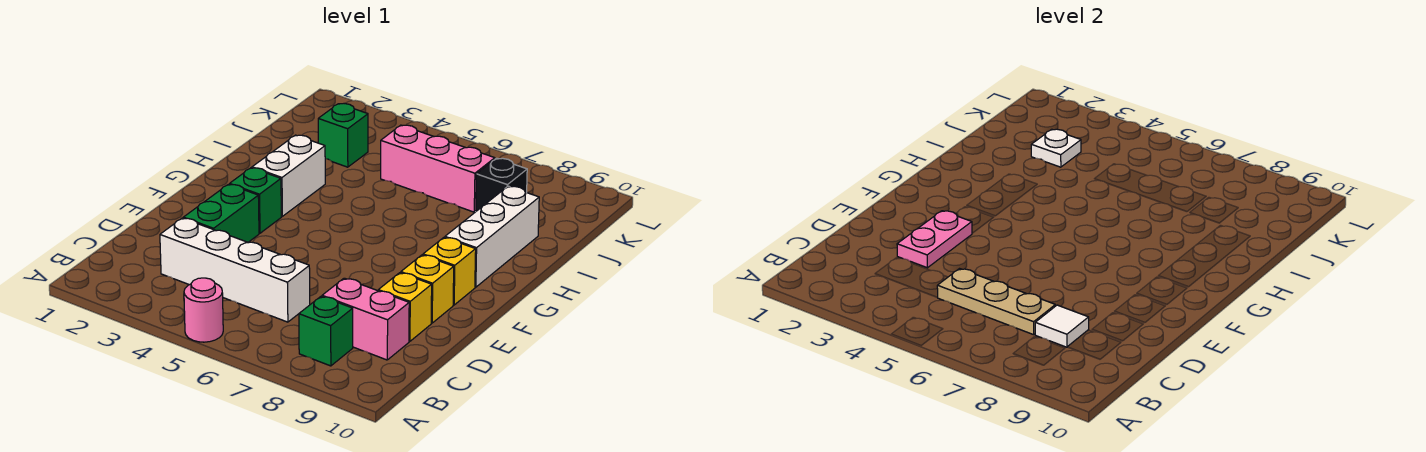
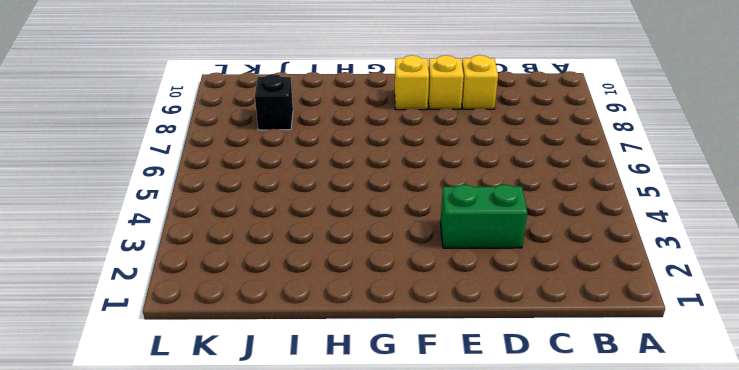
none -> pink 1x1 round brick [184,278,223,342]
none -> green 1x1 brick [299,296,353,366]
none -> white 1x4 brick [160,218,310,322]

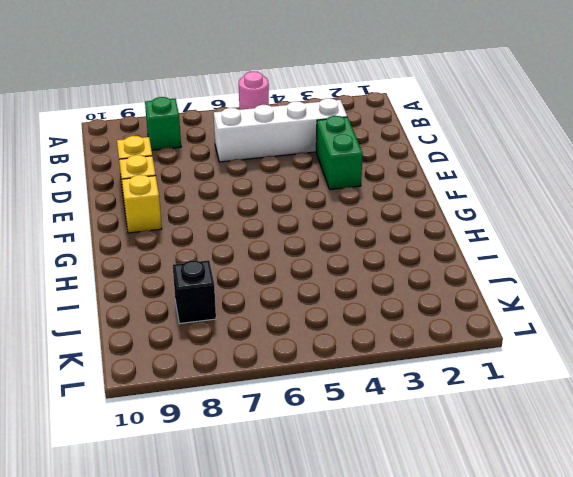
none -> pink 1x2 brick [322,278,409,360]
none -> green 1x1 brick [230,168,281,233]
none -> white 1x2 brick [252,135,325,216]

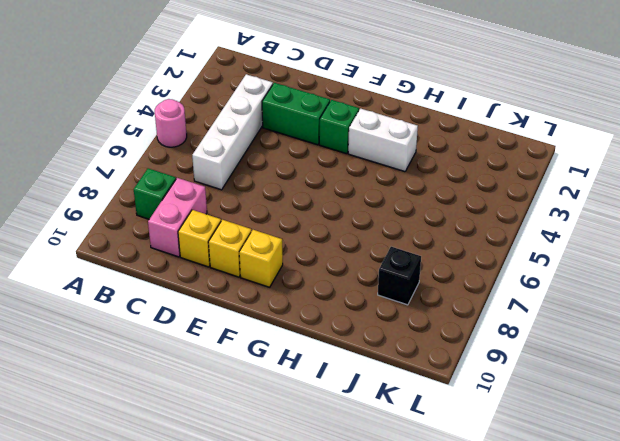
none -> white 1x3 brick [445,186,539,287]
none -> green 1x1 brick [318,104,368,167]
none -> pink 1x3 brick [381,125,495,212]

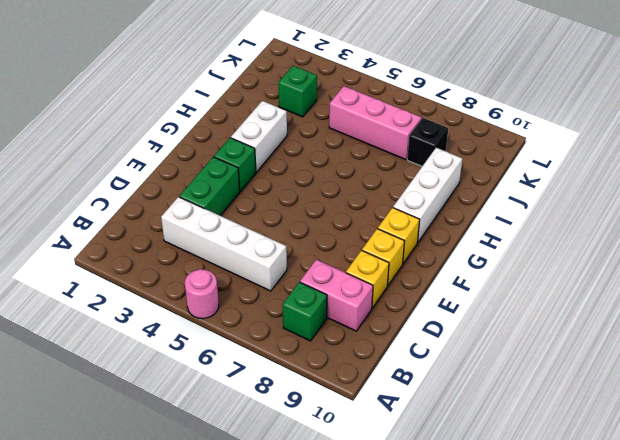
none -> tan 1x3 plate [937,269,1055,335]
none -> white 1x1 tile [1035,305,1089,347]
none -> pink 1x2 plate [897,211,972,268]

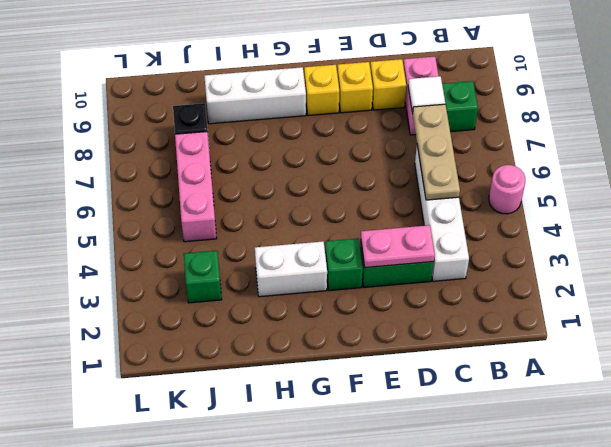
none -> white 1x1 plate [1031,129,1081,167]

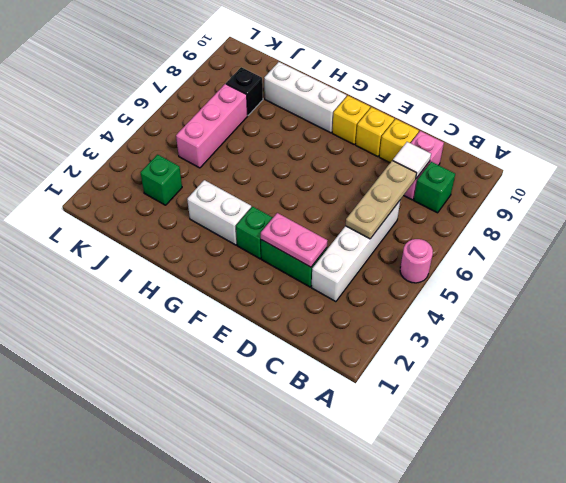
none -> white 1x1 plate [1031,129,1081,167]

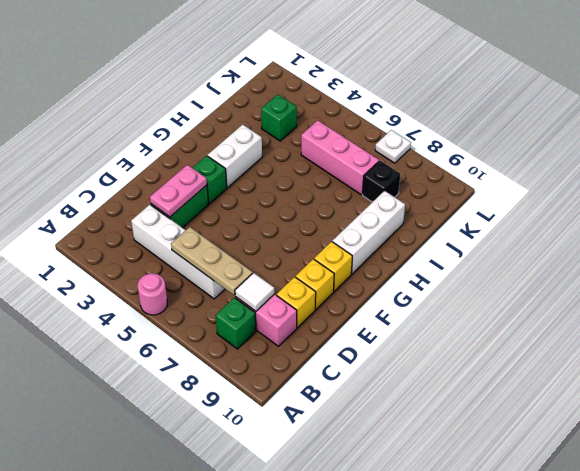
white 1x1 plate [375,130,411,163] -> white 1x1 plate moved to [1031,129,1081,167]

